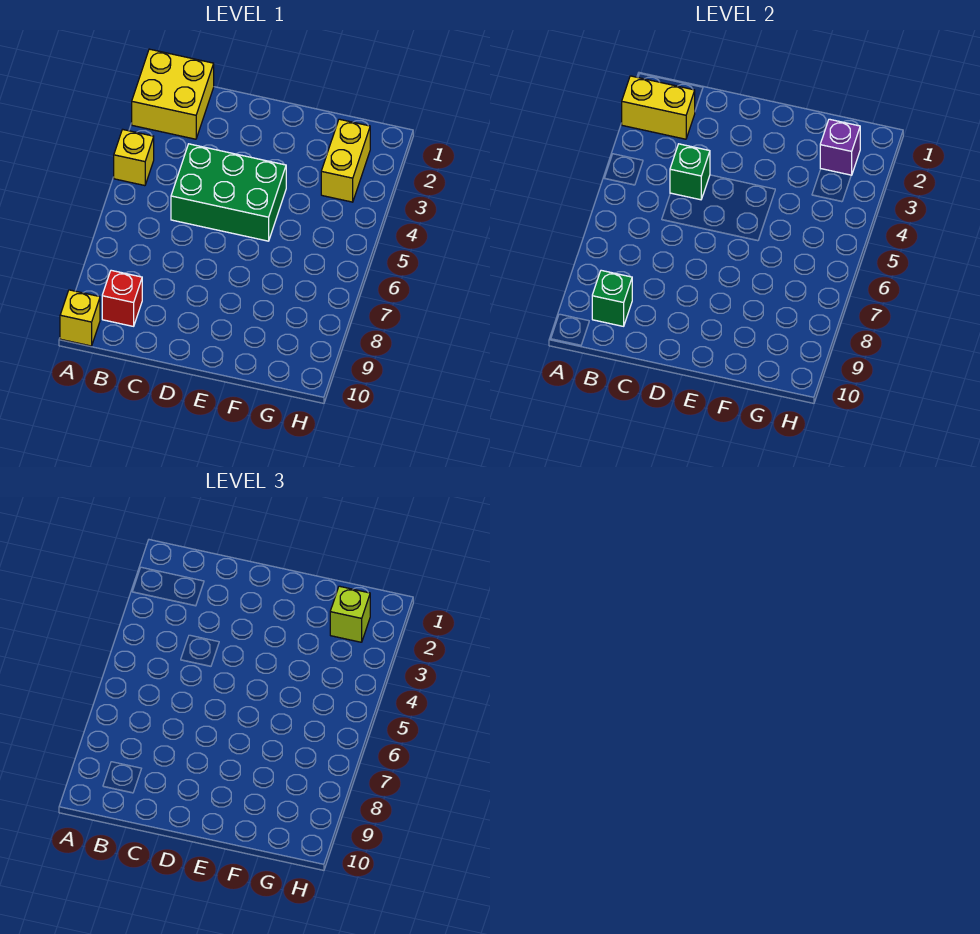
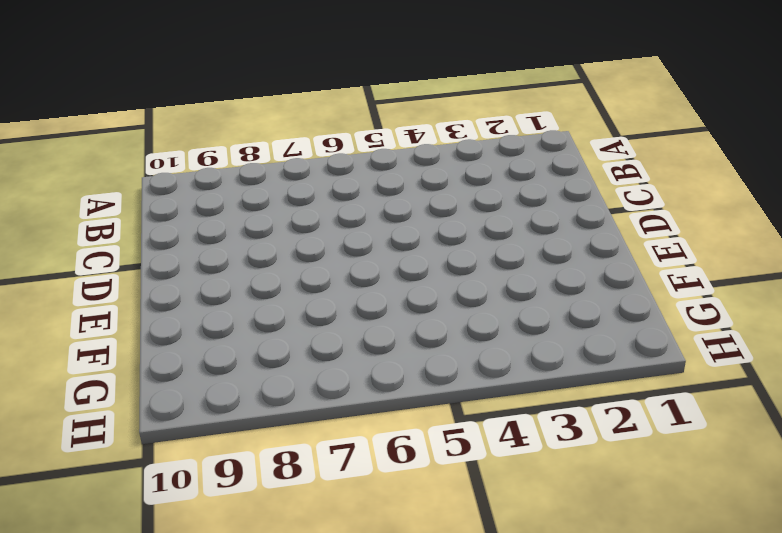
none -> yellow 2x2 brick [132,49,214,139]
none -> yellow 1x1 brick [114,129,154,186]

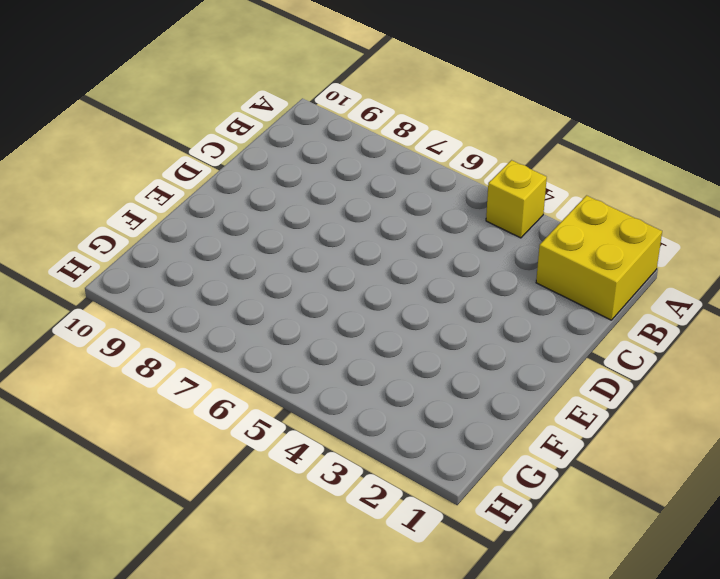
none -> yellow 1x1 brick [60,290,100,346]
none -> red 1x1 brick [102,270,142,326]

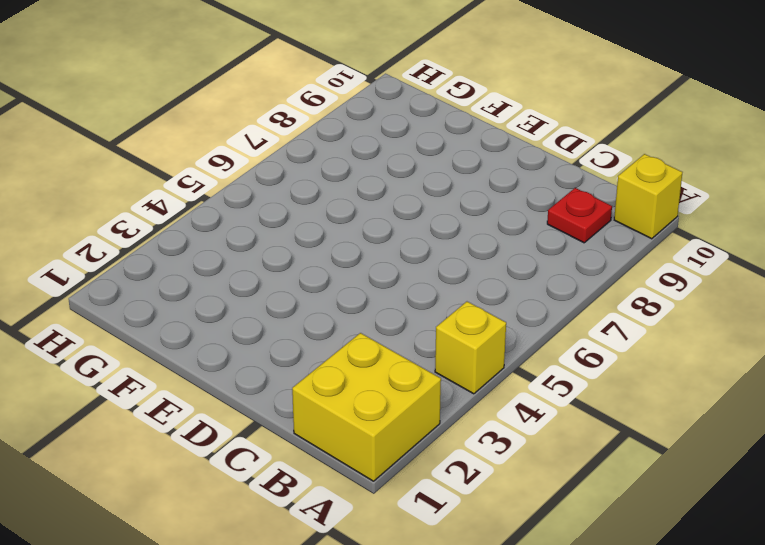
red 1x1 plate [547,188,612,243] -> red 1x1 brick [102,270,142,326]
none -> green 2x3 brick [171,144,286,241]
none -> yellow 1x2 brick [321,119,370,202]

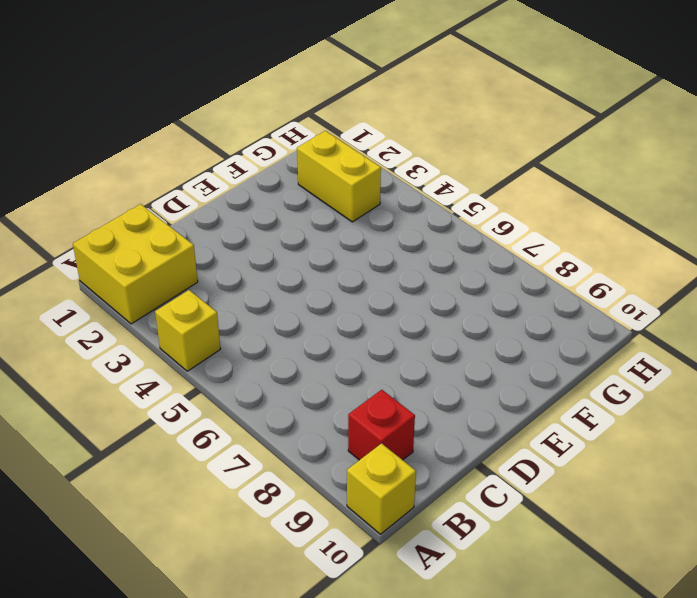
none -> green 2x3 brick [171,144,286,241]
none -> yellow 1x2 brick [622,76,695,139]

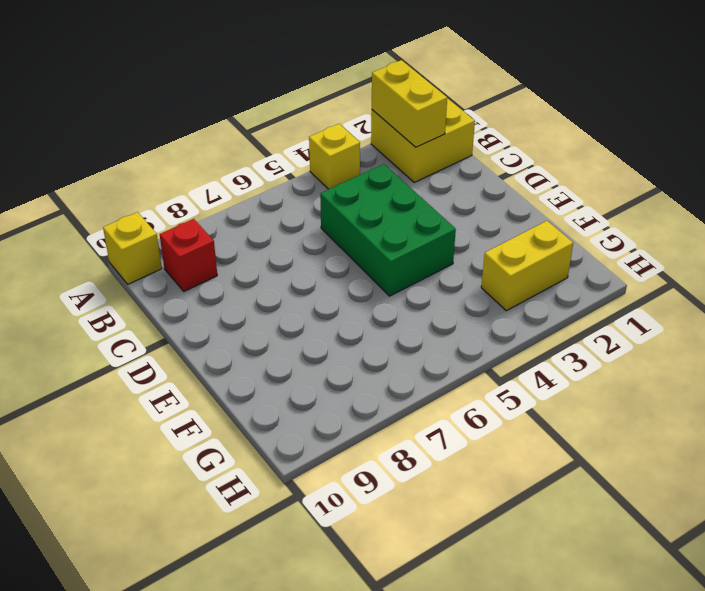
none -> green 1x1 brick [592,270,632,326]
none -> green 1x1 brick [670,144,710,200]

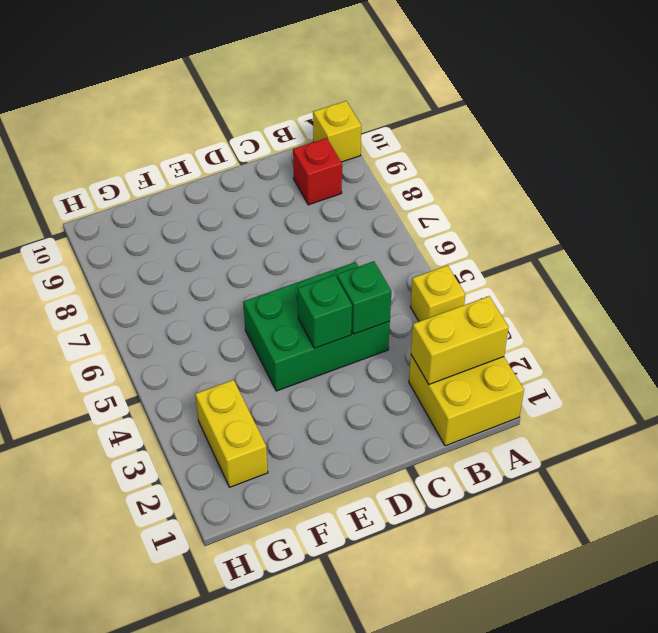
green 1x1 brick [297,275,352,348] -> green 1x1 brick moved to [592,270,632,326]
none -> purple 1x1 brick [820,119,860,175]
none -> lime 1x1 brick [330,586,370,642]

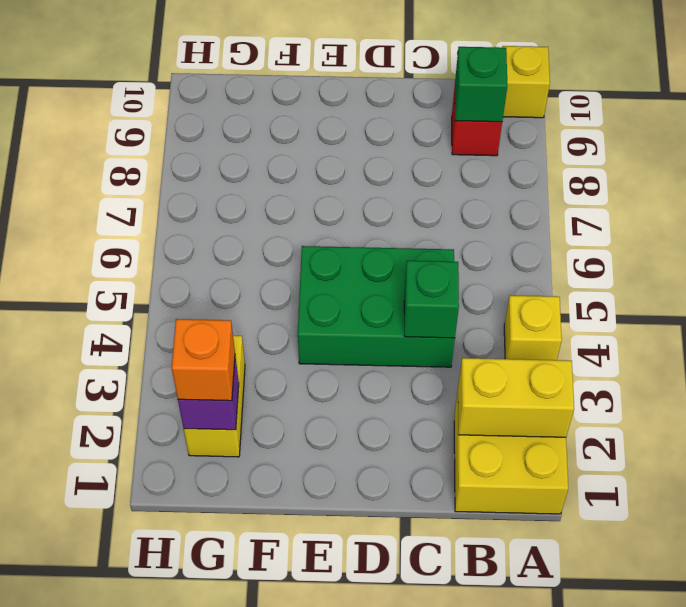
orange 1x1 brick [172,319,235,401] -> lime 1x1 brick [330,586,370,642]

